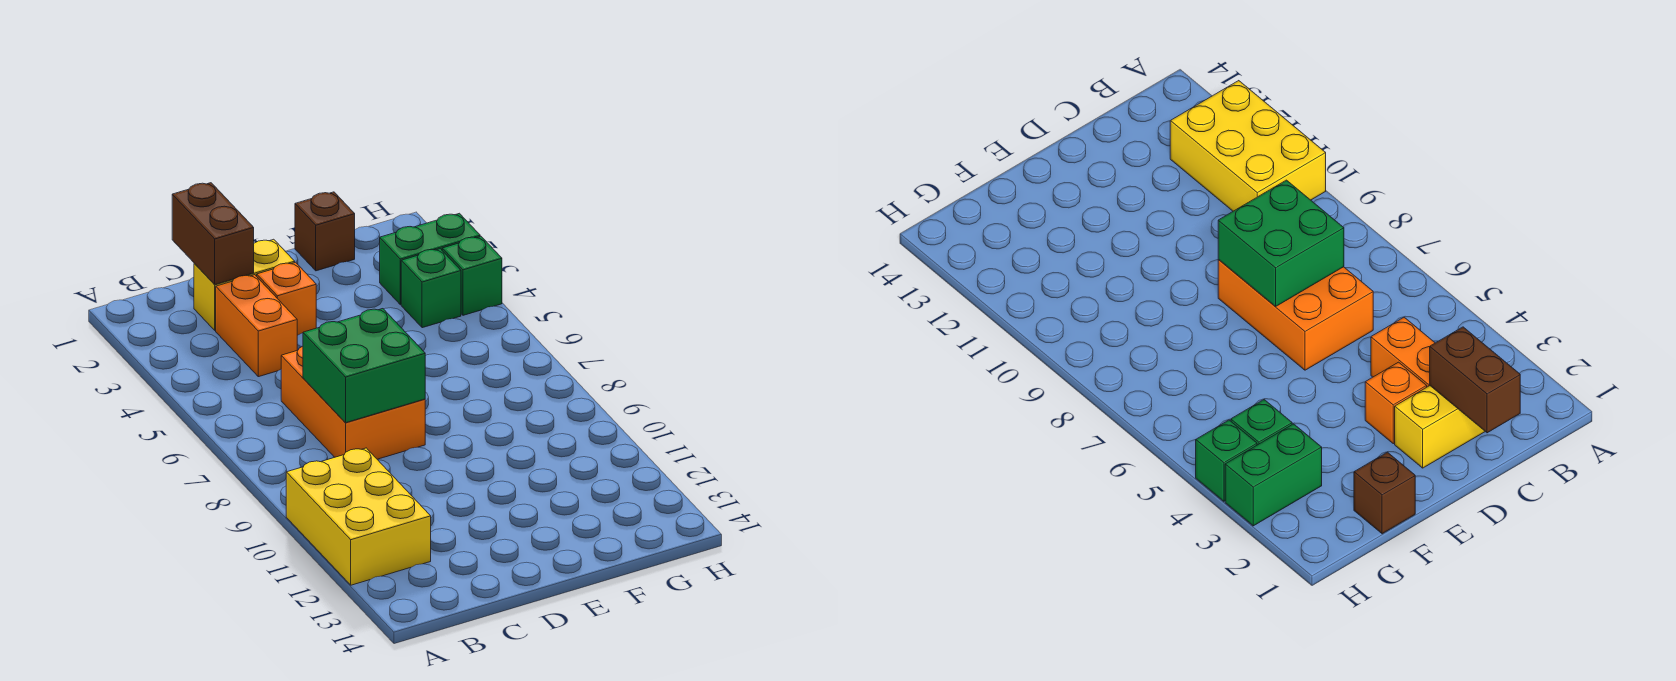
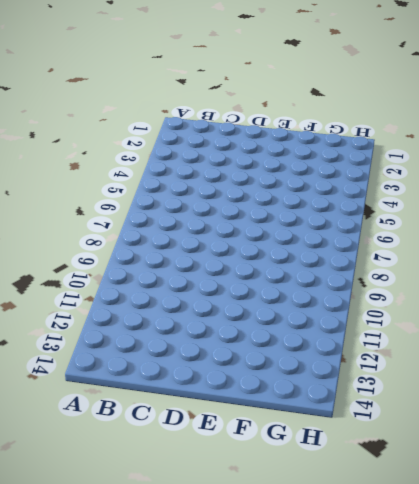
none -> yellow 2x3 brick [286,448,431,585]
none -> yellow 1x2 brick [194,239,295,331]

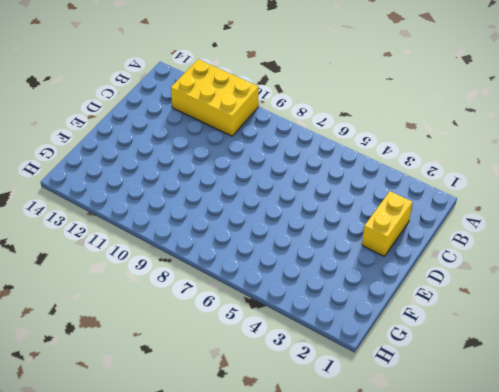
none -> orange 1x2 brick [216,275,297,377]
none -> orange 2x3 brick [281,346,425,459]

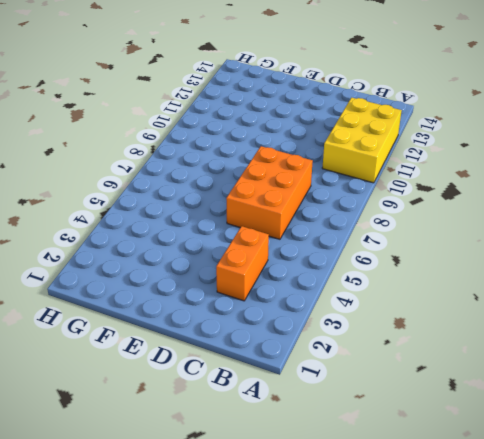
none -> yellow 1x2 brick [194,239,295,331]
none -> orange 1x1 brick [257,262,316,335]

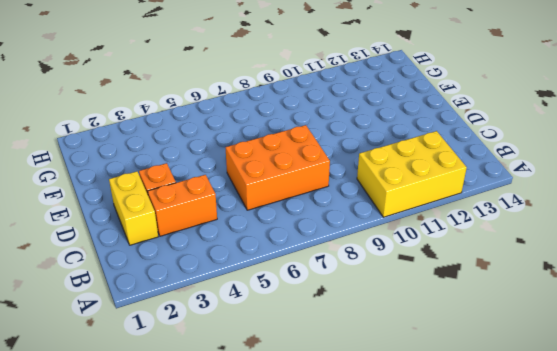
none -> brown 1x1 brick [295,192,355,271]
none -> green 1x2 brick [380,213,480,305]

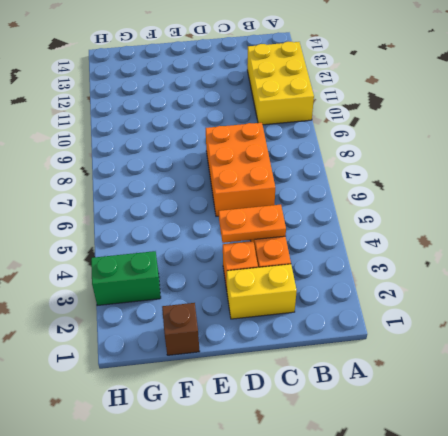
orange 1x2 plate [219,205,286,243] -> none
none -> green 1x1 brick [401,249,461,328]
none -> green 1x1 brick [442,237,502,315]

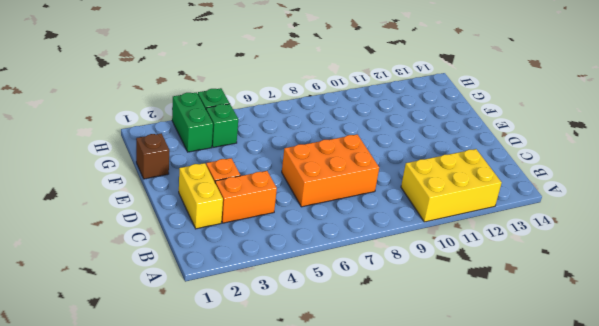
none -> brown 1x2 brick [172,183,254,284]
none -> green 2x2 brick [303,309,425,423]

